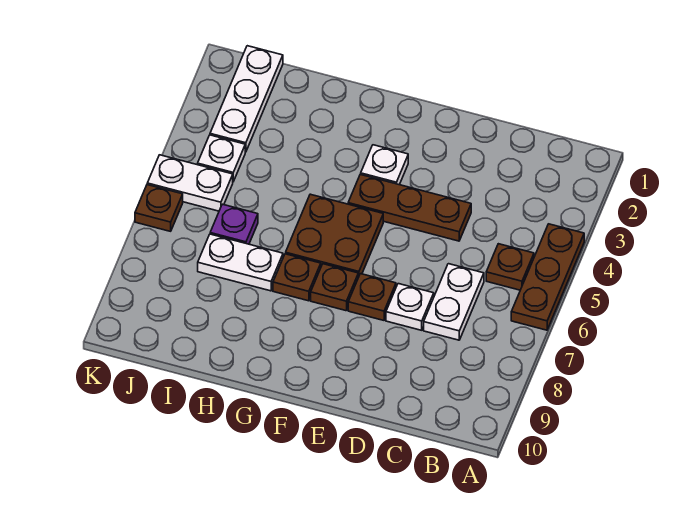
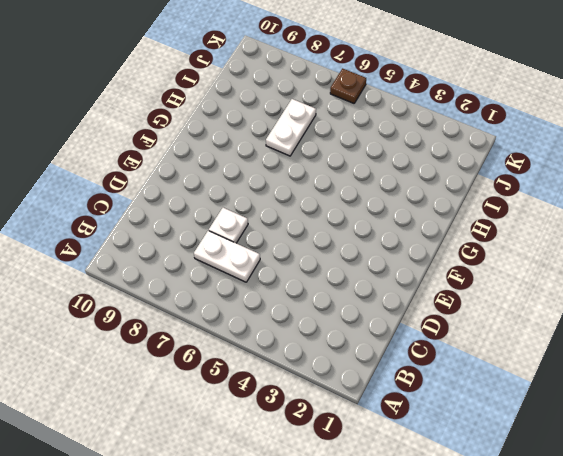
none -> brown 1x3 plate [511,224,584,330]
none -> brown 1x1 plate [486,244,534,290]
none -> brown 1x3 plate [348,174,471,241]

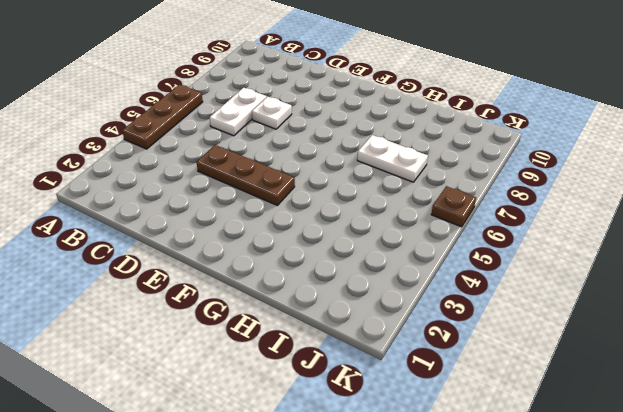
none -> brown 1x1 plate [486,244,534,290]
none -> brown 1x1 plate [348,274,396,320]
none -> white 1x1 plate [361,145,408,185]

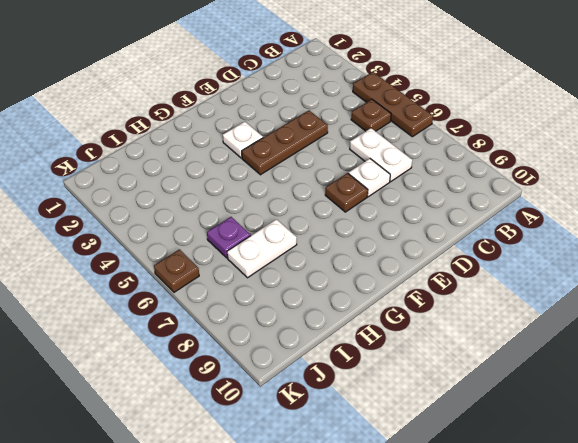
none -> brown 2x2 plate [286,194,383,277]
none -> brown 1x1 plate [311,264,358,311]
none -> brown 1x1 plate [273,254,321,301]

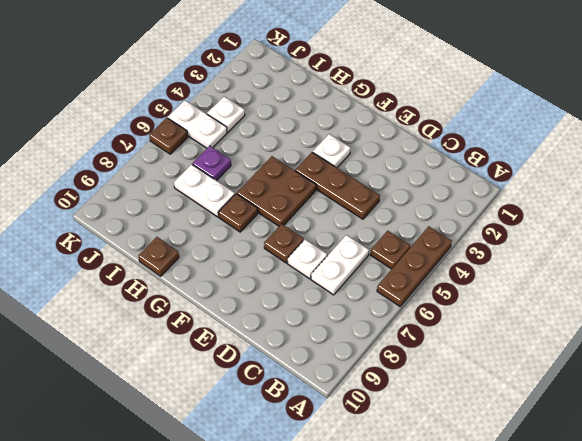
brown 1x1 plate [138,237,179,276] -> brown 1x1 plate moved to [311,264,358,311]
none -> white 1x3 plate [210,46,283,152]

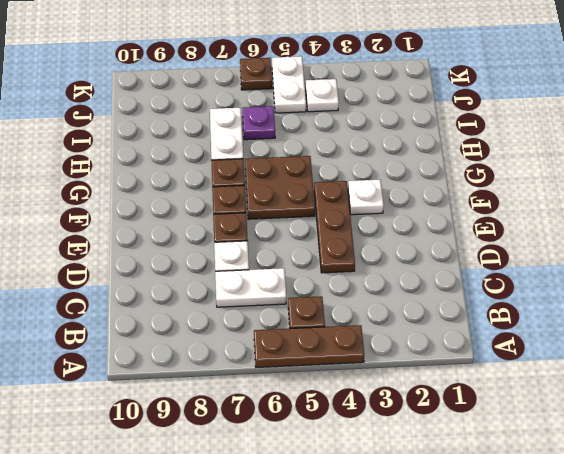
none -> white 1x3 plate [210,46,283,152]

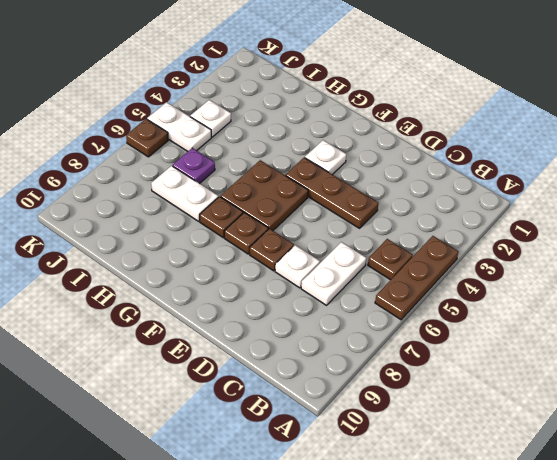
none -> white 1x3 plate [210,46,283,152]

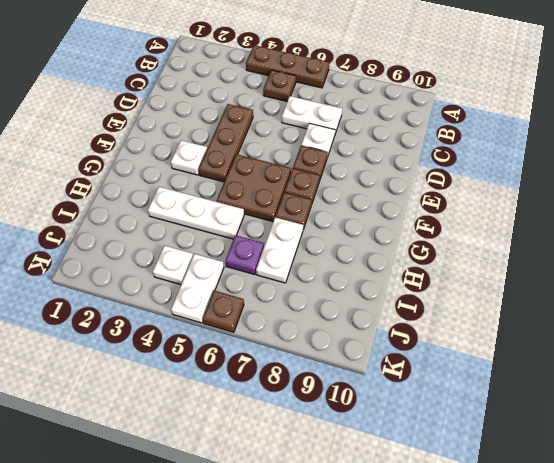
white 1x3 plate [148,187,244,239] -> white 1x3 plate moved to [210,46,283,152]

